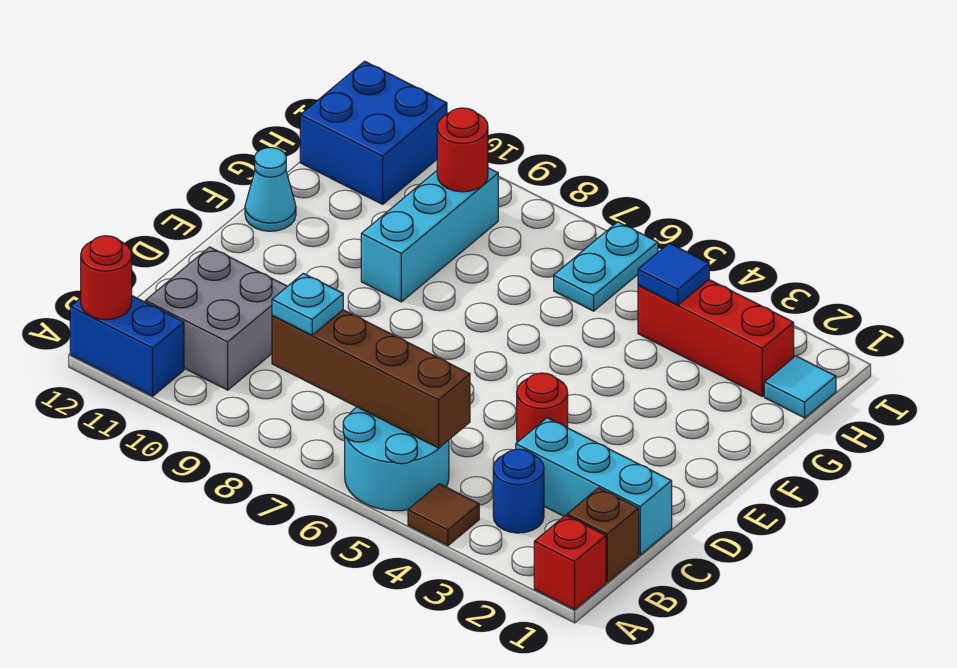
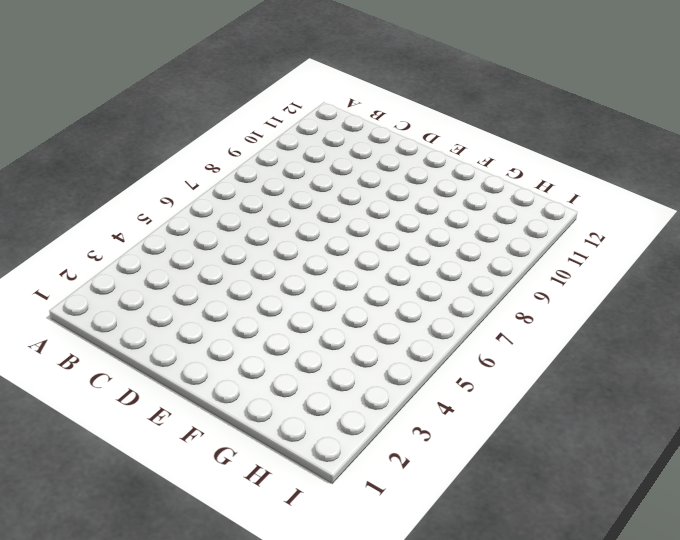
none -> red 1x1 brick [534,515,606,610]
none -> brown 1x1 tile [408,484,479,545]
none -> cyan 2x2 round brick [343,407,449,511]

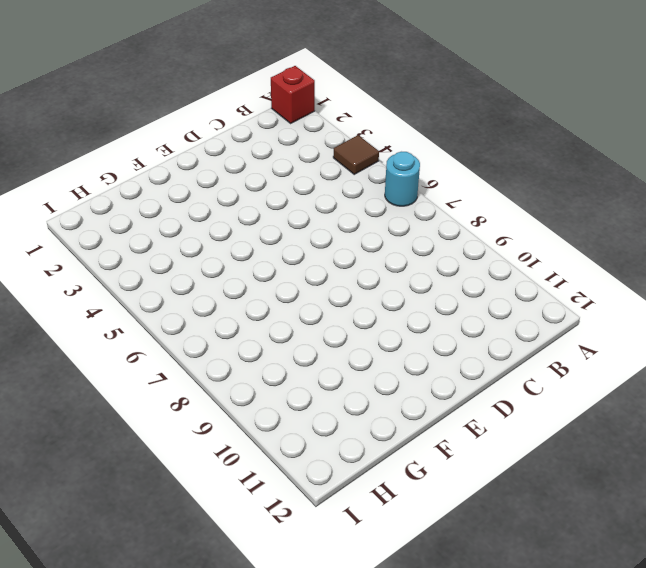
cyan 1x1 round brick [385,152,420,206] -> cyan 2x2 round brick [343,407,449,511]
none -> blue 1x2 brick [70,296,184,396]
none -> brown 1x1 brick [567,488,639,582]
none -> blue 1x1 round brick [493,449,544,533]

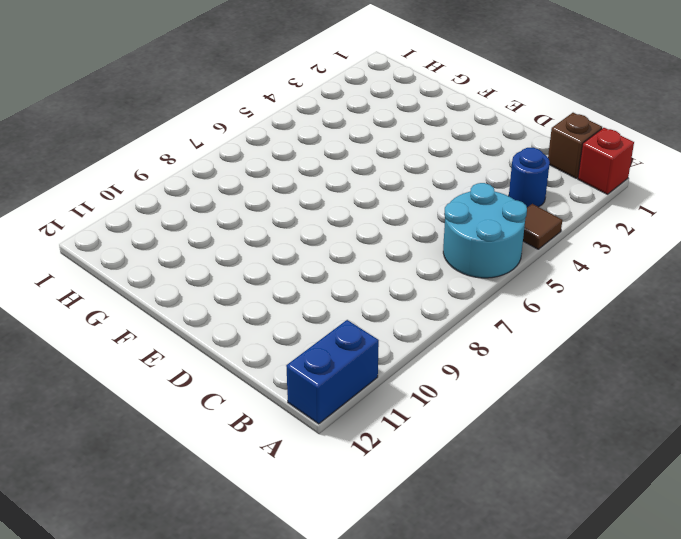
none -> grey 2x2 brick [145,247,287,390]
none -> cyan 1x3 brick [516,418,672,555]
none -> red 1x1 round brick [517,373,568,442]

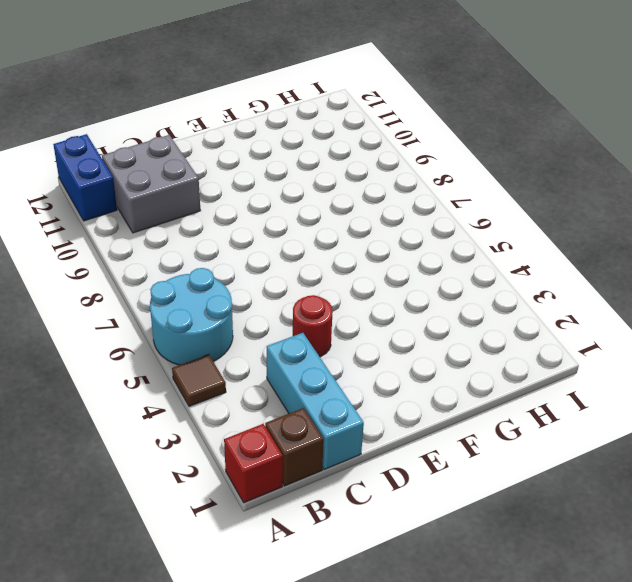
none -> blue 1x1 round brick [493,449,544,533]
none -> cyan 1x3 brick [361,168,498,302]
none -> cyan 1x1 cone [245,148,296,231]

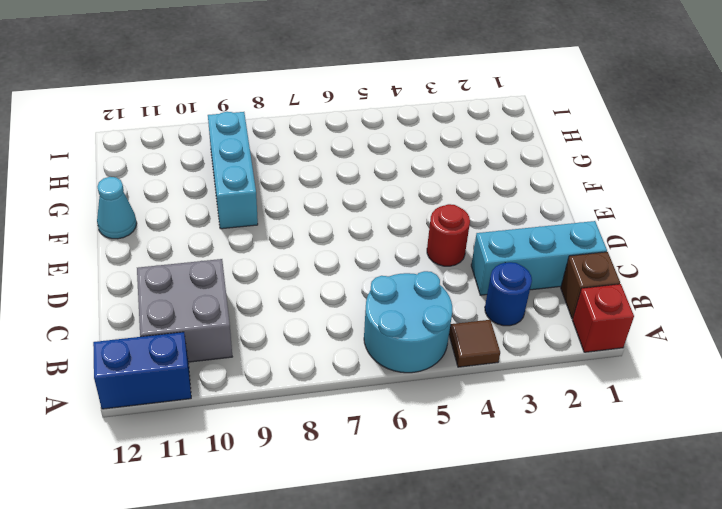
none -> cyan 1x1 tile [764,356,836,418]
none -> red 1x3 brick [638,280,794,396]
none -> cyan 1x2 plate [554,222,658,311]

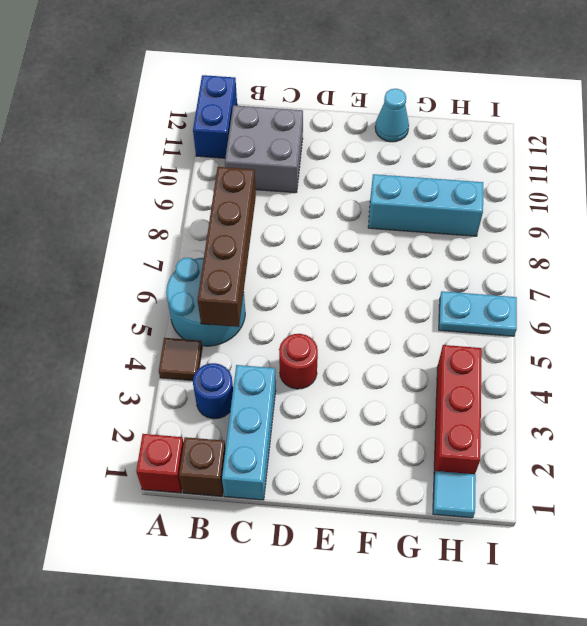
none -> blue 2x2 brick [300,61,447,204]
none -> red 1x1 round brick [81,236,132,320]
none -> blue 1x1 tile [638,243,709,305]

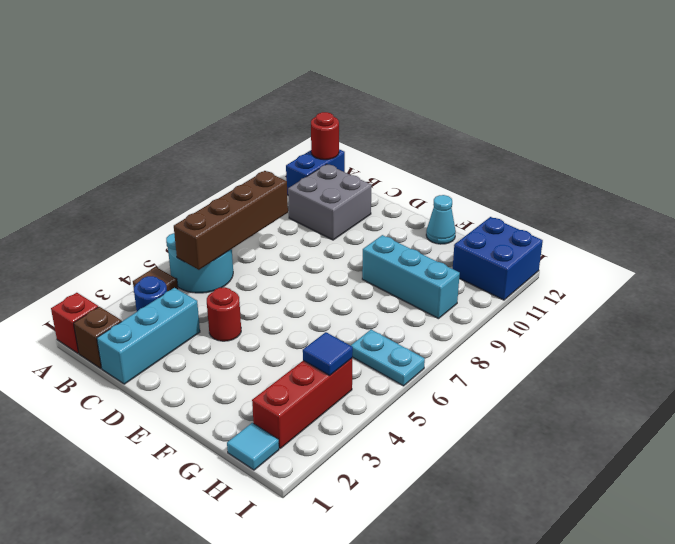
none -> red 1x1 round brick [437,108,488,192]
none -> cyan 1x1 plate [272,273,343,335]

